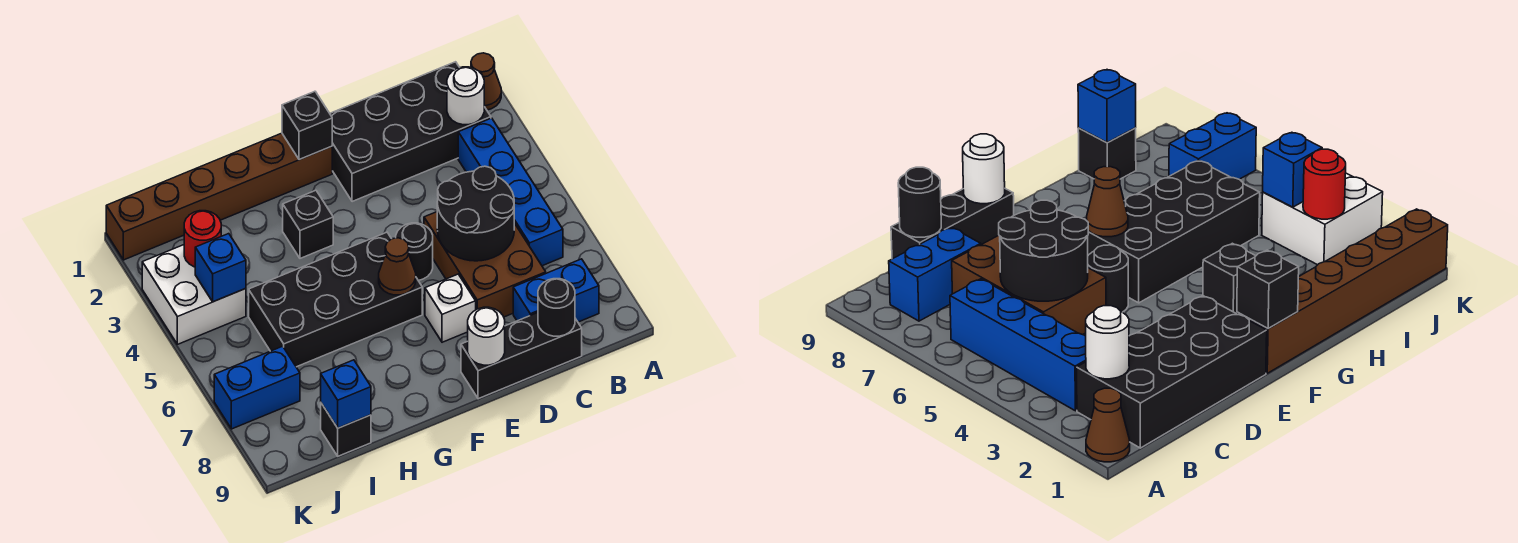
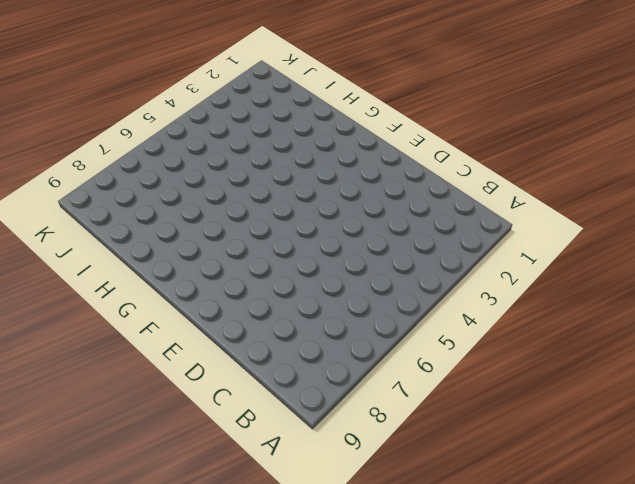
none -> brown 1x1 cone [471,53,501,110]
none -> black 2x4 brick [330,62,491,202]
none -> blue 1x4 brick [458,118,563,266]

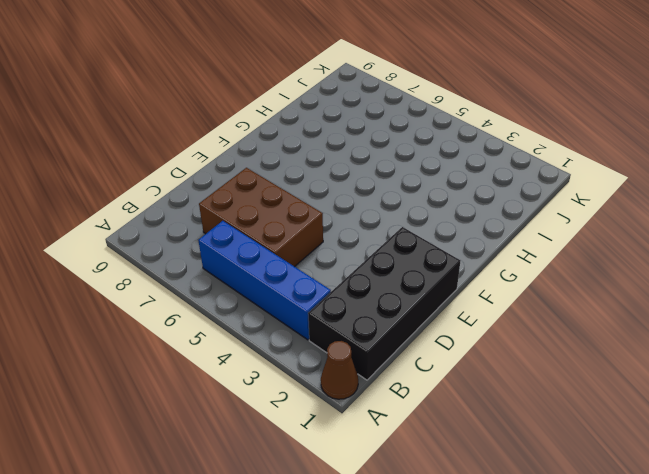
none -> blue 1x2 brick [513,259,599,322]
none -> black 1x3 brick [461,313,582,399]
none -> black 1x1 round brick [396,223,433,280]

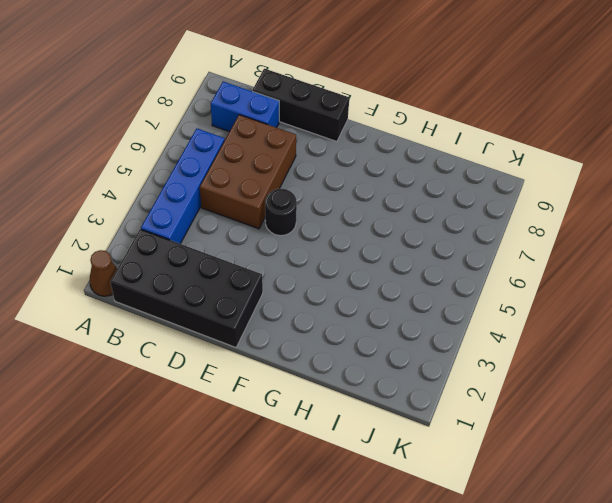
none -> white 1x1 brick [425,274,476,342]
none -> brown 1x6 brick [106,133,332,260]
none -> black 2x4 brick [249,232,422,367]

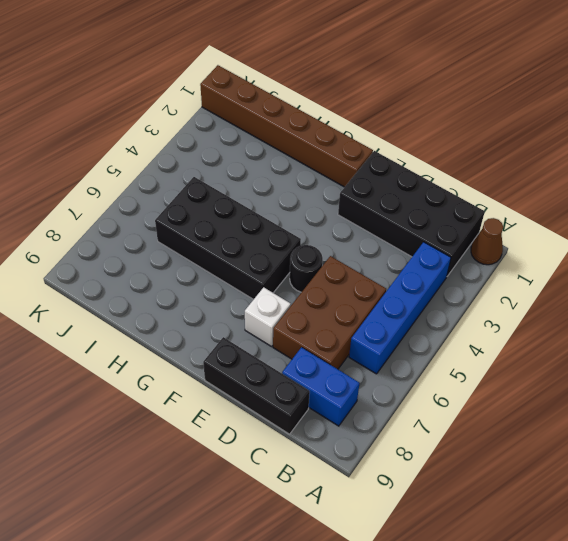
none -> black 1x1 brick [283,190,333,258]
none -> black 1x1 brick [321,403,371,456]
none -> white 2x2 brick [142,245,246,344]

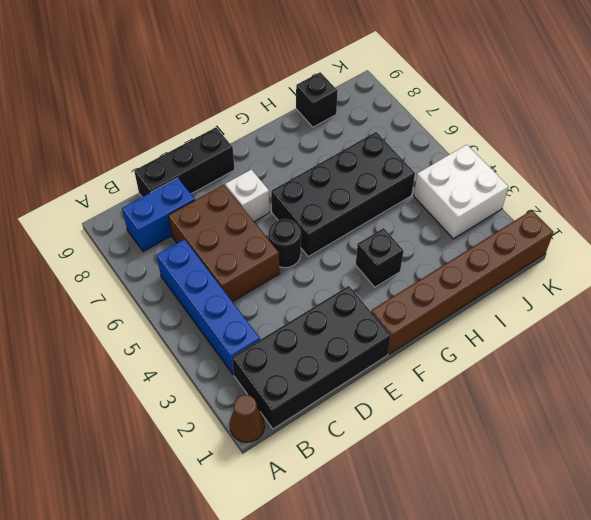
none -> blue 1x2 brick [214,346,300,429]
none -> white 1x1 round brick [447,67,484,125]
none -> black 2x2 round brick [437,166,514,261]

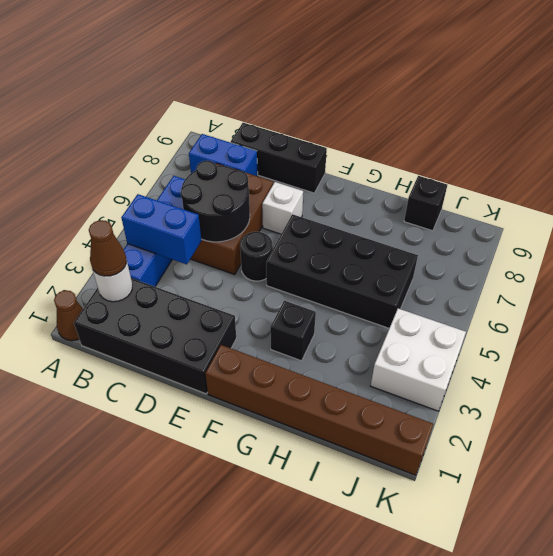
brown 1x1 cone [89,220,126,276] -> brown 1x1 cone moved to [379,238,416,295]
blue 1x2 brick [121,194,202,264] -> blue 1x2 brick moved to [214,346,300,429]
none -> black 1x1 round brick [538,279,575,336]
none -> white 1x1 round brick [468,307,505,365]
none -> black 1x1 brick [282,91,332,160]

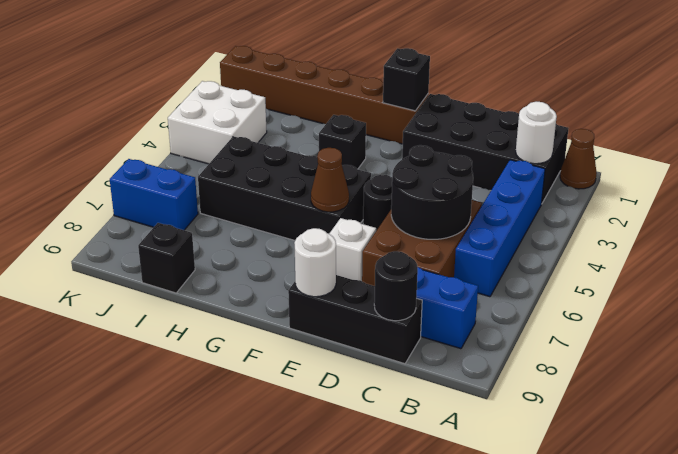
none -> blue 1x1 brick [321,360,371,428]
none -> red 1x1 round brick [184,211,221,267]
none -> blue 1x1 brick [195,234,246,302]

